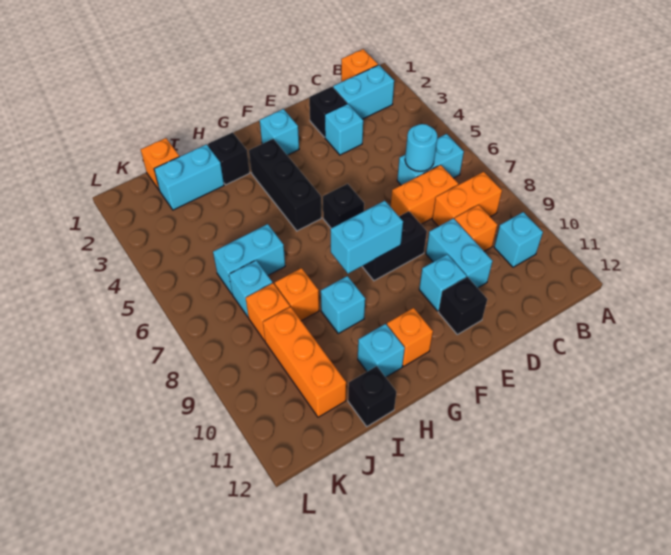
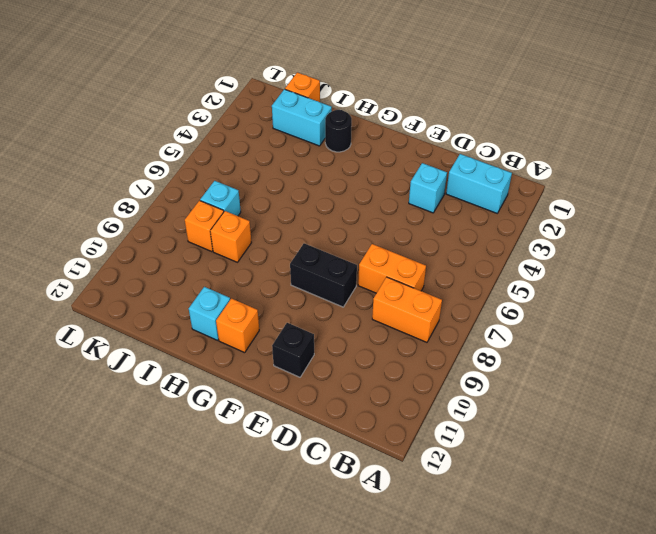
black 1x1 round brick [325,110,352,152] -> black 1x1 brick [208,132,250,185]
none -> orange 1x1 brick [341,49,378,82]
none -> cyan 1x2 brick [397,134,464,185]
none -> cyan 1x1 brick [494,212,543,267]
none -> orange 1x1 brick [455,205,497,251]

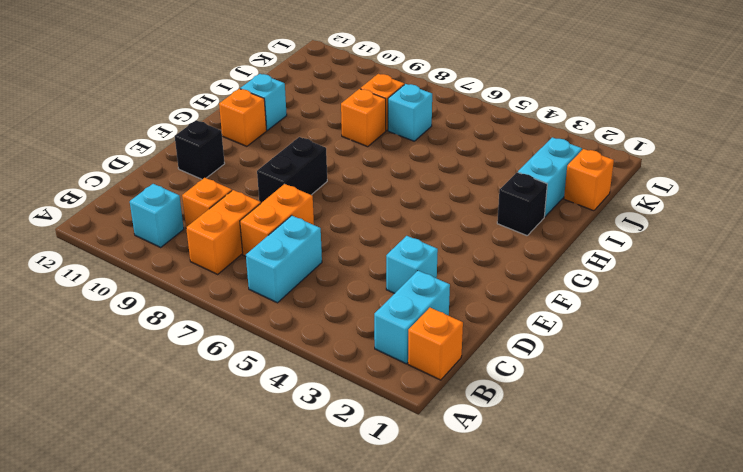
none -> black 1x1 brick [309,87,347,137]
none -> cyan 1x2 brick [426,218,493,288]
none -> cyan 1x1 brick [419,254,466,311]
none -> cyan 1x1 brick [260,109,299,155]

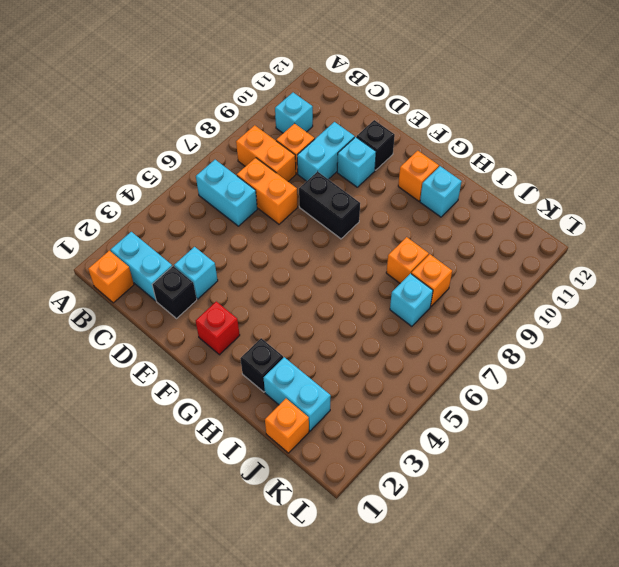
red 1x1 brick [196,301,240,355] -> cyan 1x1 brick [260,109,299,155]
none -> black 1x1 brick [323,184,364,228]
none -> black 1x3 brick [249,139,321,231]
none -> cyan 1x1 brick [321,276,365,333]
none -> cyan 1x2 brick [213,224,285,294]

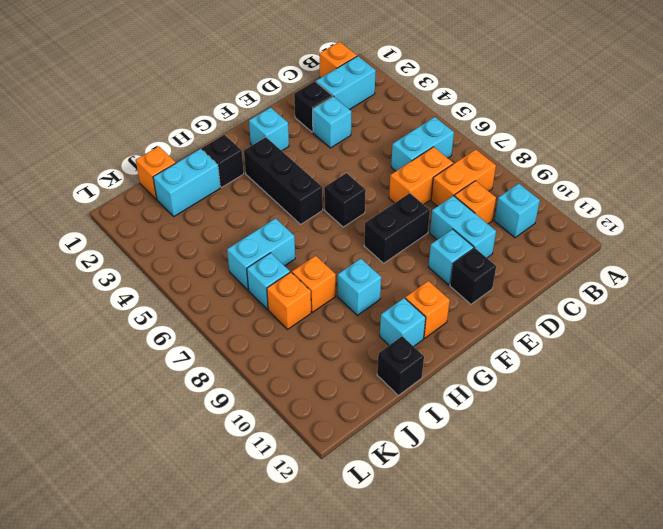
none -> orange 1x3 brick [263,307,346,417]
none -> cyan 1x1 round brick [405,124,437,171]
none -> cyan 1x2 brick [330,201,403,273]

